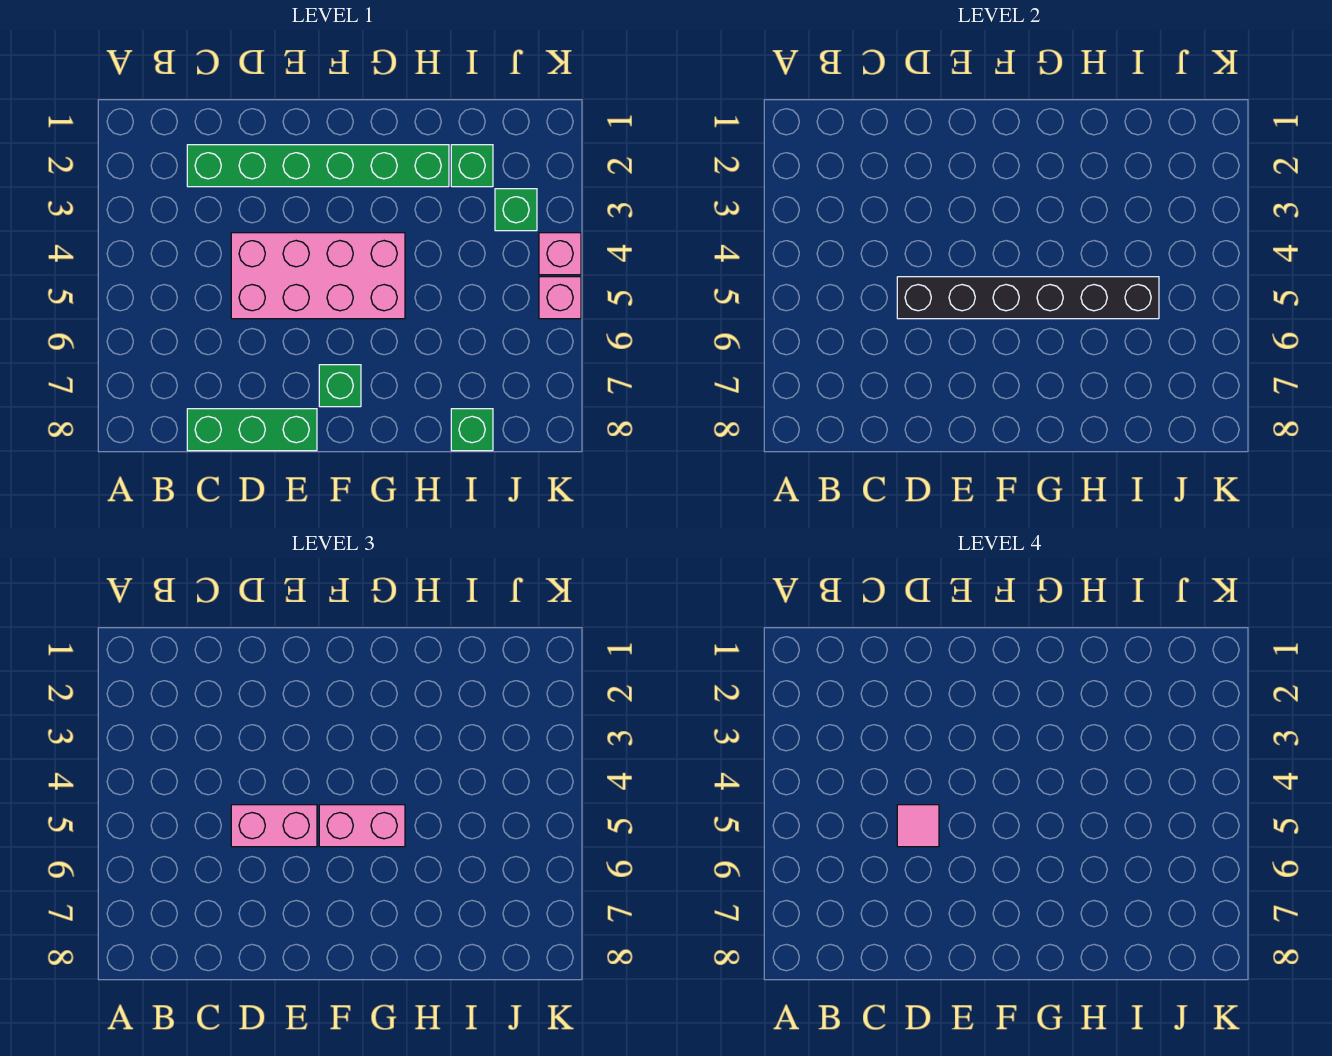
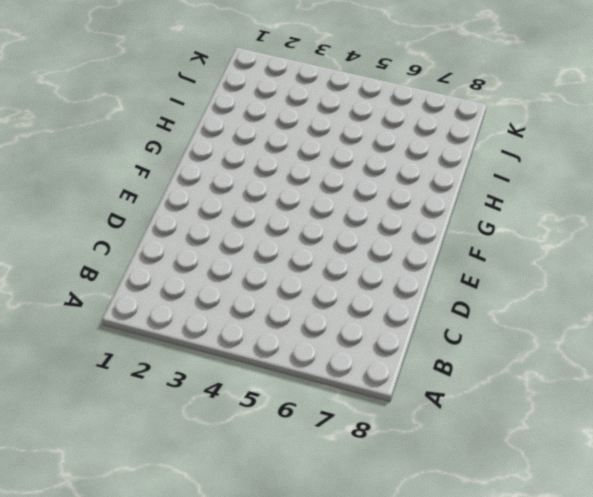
none -> green 1x6 brick [187,145,449,187]
none -> green 1x3 brick [187,409,317,451]
none -> pink 2x4 brick [231,233,405,319]

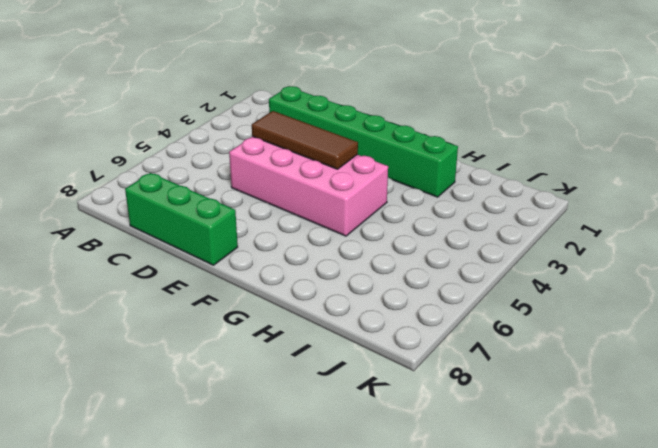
brown 1x3 tile [252,111,358,169] -> none
none -> green 1x1 brick [319,365,361,407]
none -> green 1x1 brick [451,145,493,187]
none -> green 1x1 brick [451,409,493,451]

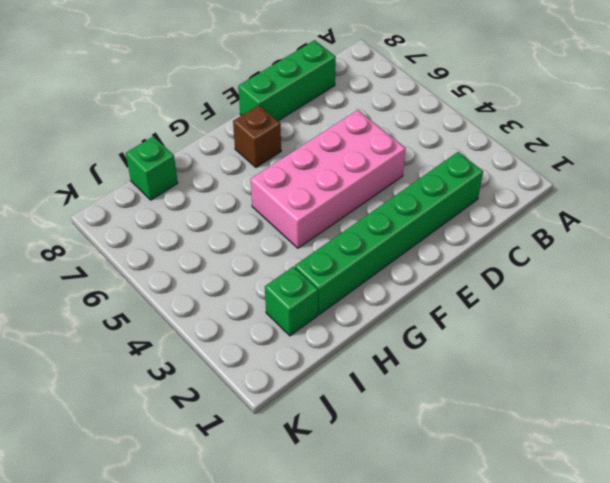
brown 1x1 brick [233,105,281,167] -> green 1x1 brick [319,365,361,407]
none -> green 1x1 brick [495,189,537,231]
none -> pink 1x1 brick [539,233,581,275]
none -> pink 1x1 brick [539,277,581,319]

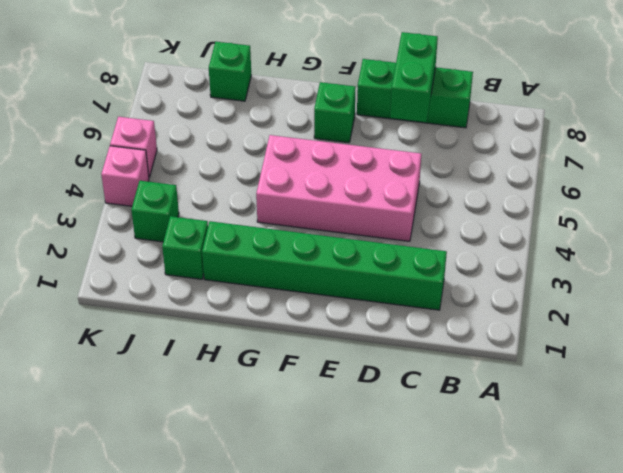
green 1x2 brick [390,32,438,122] -> none
none -> black 1x6 brick [897,277,1159,319]
none -> pink 1x2 brick [231,805,317,847]
none -> pink 1x2 brick [319,805,405,847]

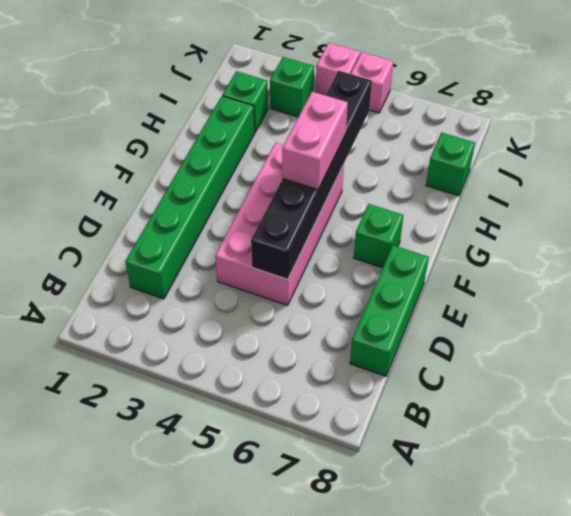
none -> pink 1x2 brick [231,805,317,847]
none -> pink 1x1 tile [897,805,939,847]

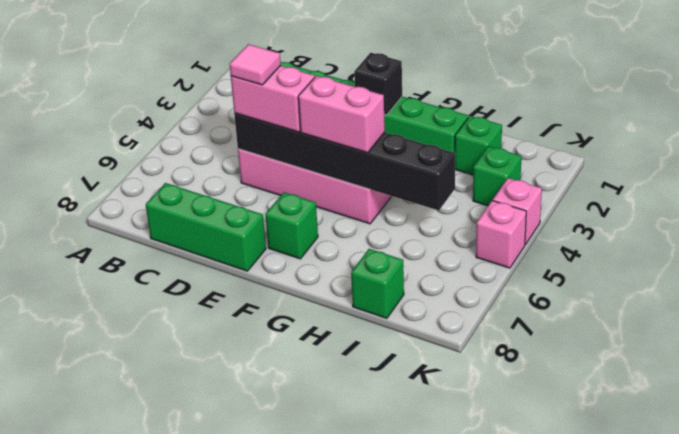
black 1x1 brick [354,53,402,115] -> none

